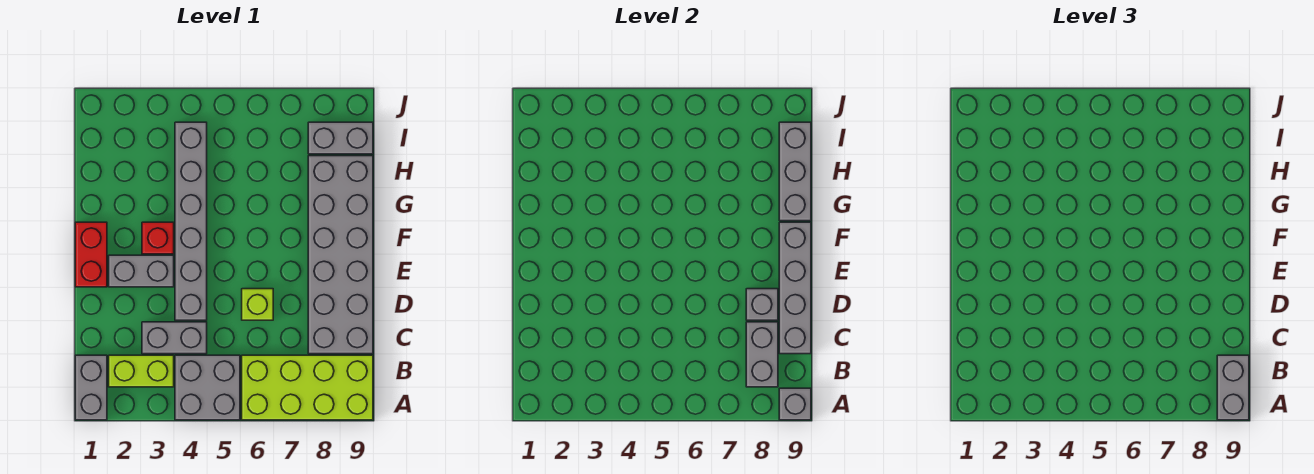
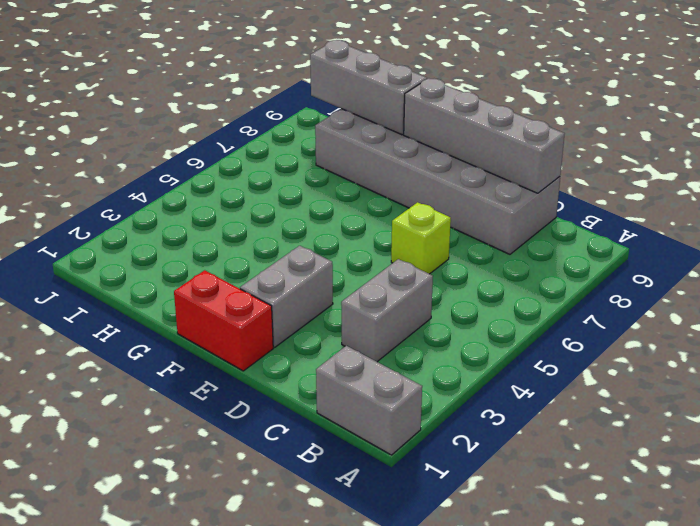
none -> grey 2x2 brick [175,355,240,420]
none -> lime 2x4 brick [242,355,373,420]
none -> lime 1x2 brick [109,355,174,387]

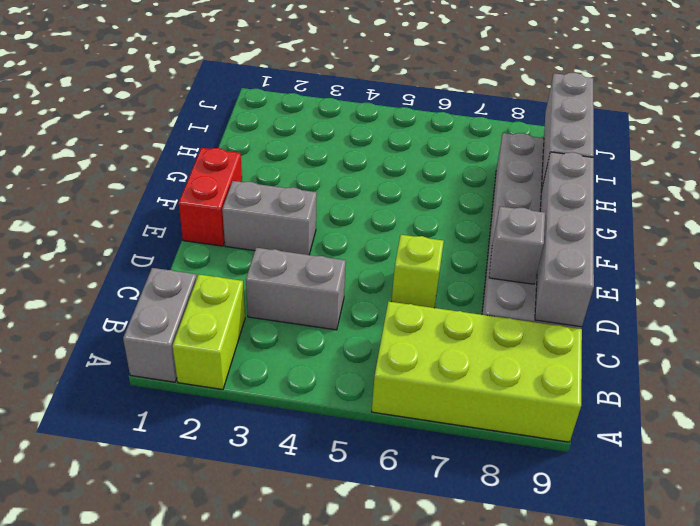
lime 1x2 brick [173,275,245,390] -> lime 1x2 brick turned to [109,355,174,387]
none -> grey 2x2 brick [175,355,240,420]
none -> grey 1x6 brick [175,122,207,320]
none -> red 1x1 brick [142,222,174,254]

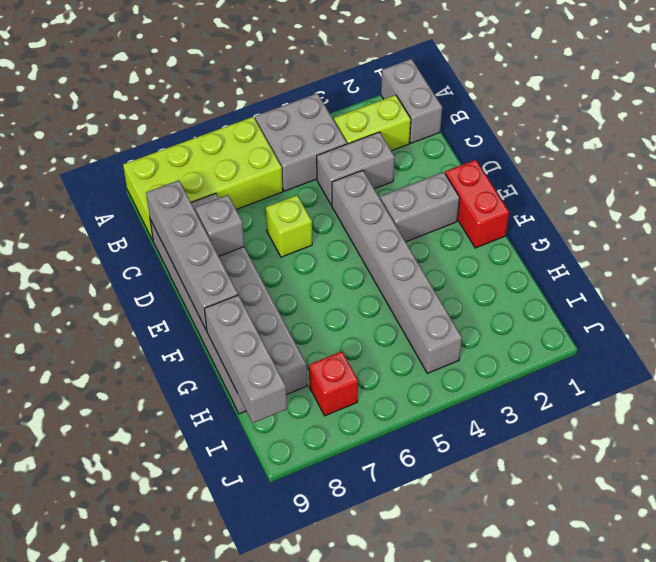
red 1x1 brick [309,351,358,416] -> red 1x1 brick moved to [142,222,174,254]
none -> grey 1x2 brick [308,122,373,154]
none -> grey 1x1 brick [779,388,811,420]
none -> grey 1x2 brick [746,322,778,387]

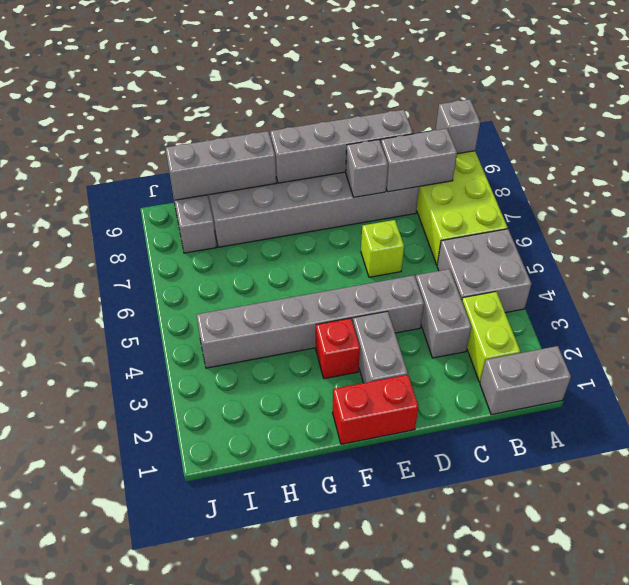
none -> grey 1x2 brick [1217,355,1249,420]

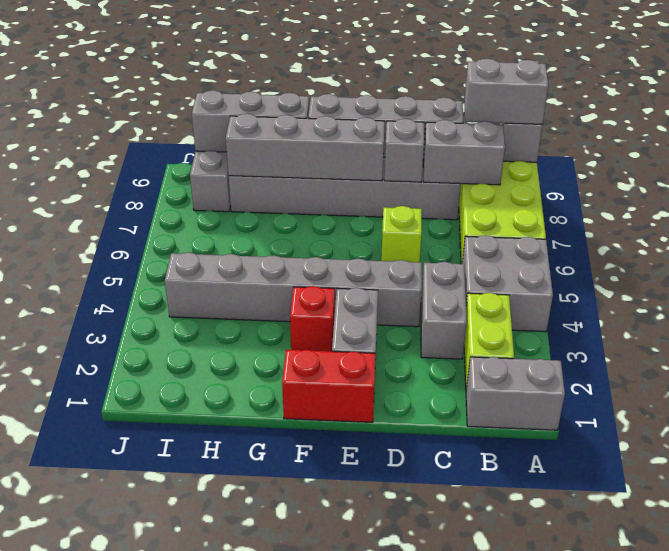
grey 1x4 brick [226,114,385,181] -> none

